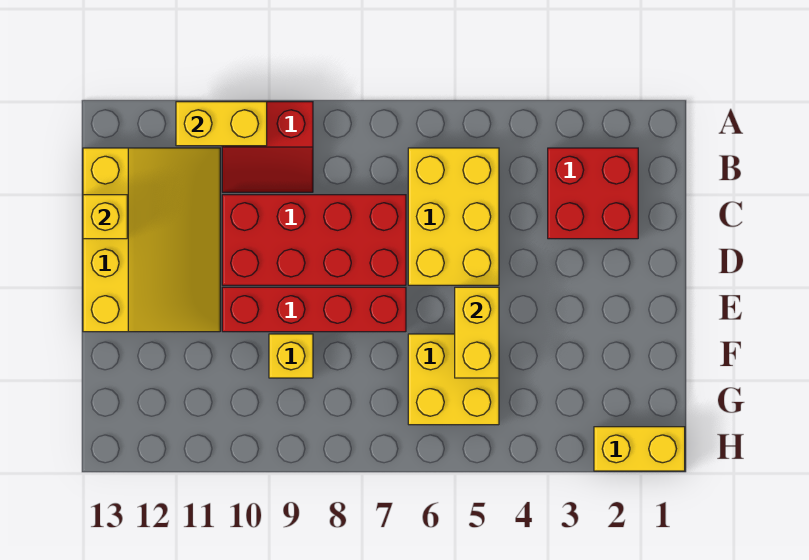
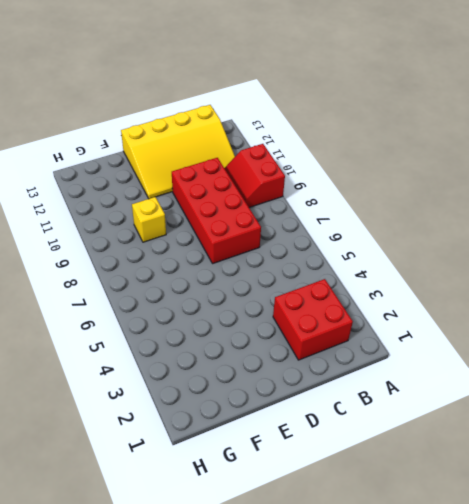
none -> yellow 2x3 brick [408,148,499,285]
none -> red 1x4 brick [222,287,406,332]
none -> yellow 2x2 brick [408,334,499,425]

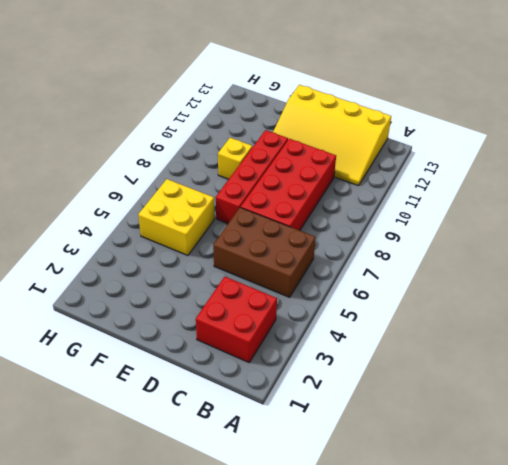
brown 2x3 brick [213,207,316,297] -> yellow 2x3 brick [408,148,499,285]
none -> red 2x2 slope [222,102,313,192]
none -> yellow 1x2 brick [594,427,685,471]
none -> yellow 1x2 brick [176,102,267,146]

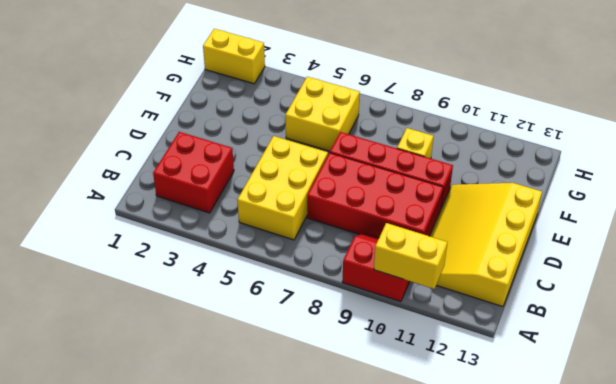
none -> yellow 1x1 brick [83,195,127,239]
none -> yellow 1x2 brick [455,287,499,378]

